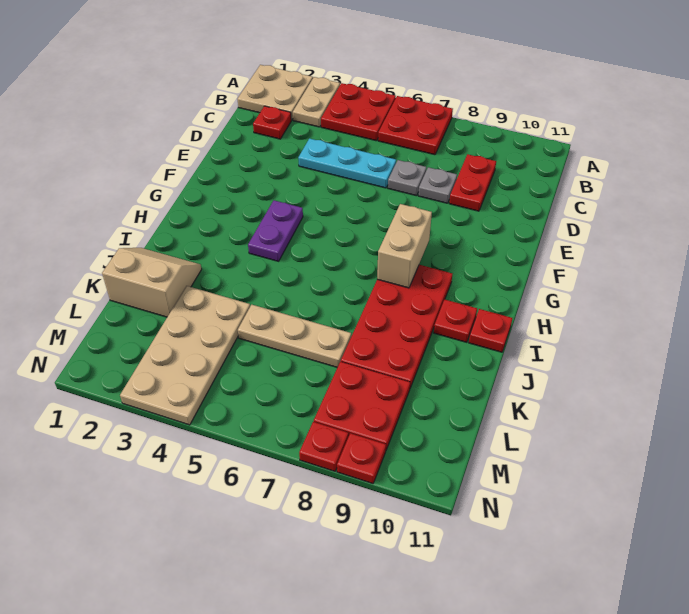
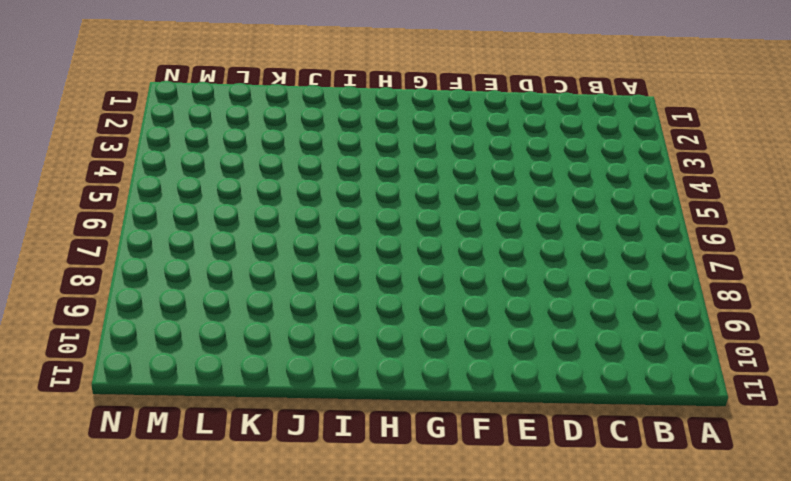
none -> tan 2x2 plate [238,65,313,120]
none -> tan 1x2 plate [293,77,340,127]
none -> red 2x2 plate [321,83,396,141]

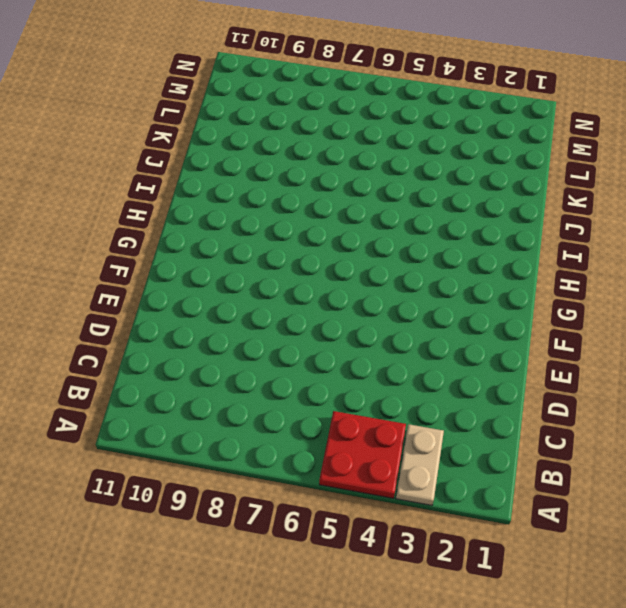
none -> tan 2x2 plate [238,65,313,120]
none -> red 2x2 plate [378,96,453,155]
none -> red 1x1 plate [253,106,291,139]

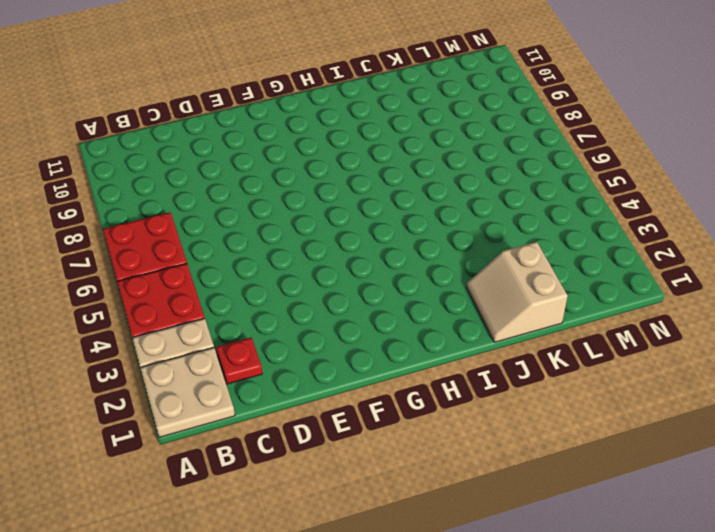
none -> red 1x2 plate [449,154,496,211]
none -> cyan 1x3 plate [298,138,396,188]
none -> grey 1x1 plate [388,160,426,196]

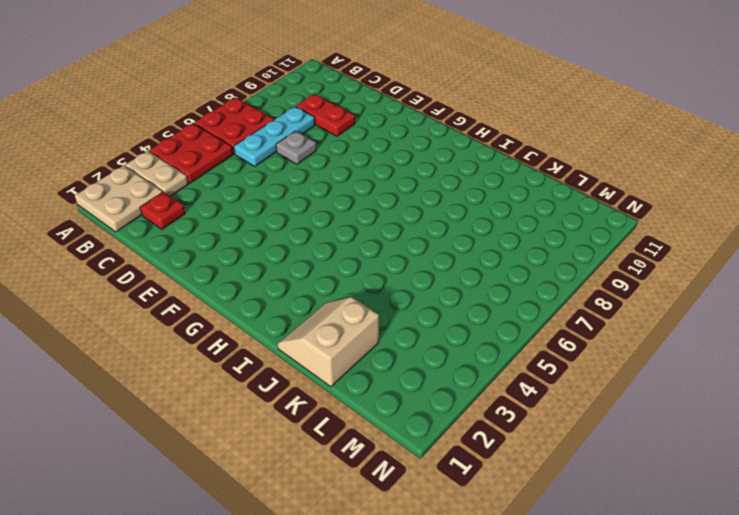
cyan 1x3 plate [234,107,315,166] -> cyan 1x3 plate moved to [298,138,396,188]
none -> grey 1x1 plate [418,167,457,203]
none -> purple 1x2 plate [248,200,303,261]
none -> red 2x4 plate [341,265,452,388]

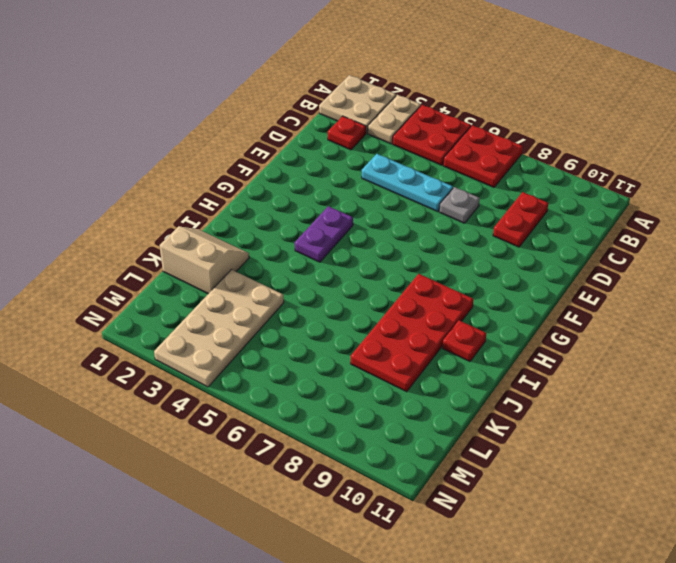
none -> grey 1x1 plate [418,167,457,203]
none -> red 1x1 plate [469,309,512,352]
none -> tan 1x3 plate [238,305,351,367]

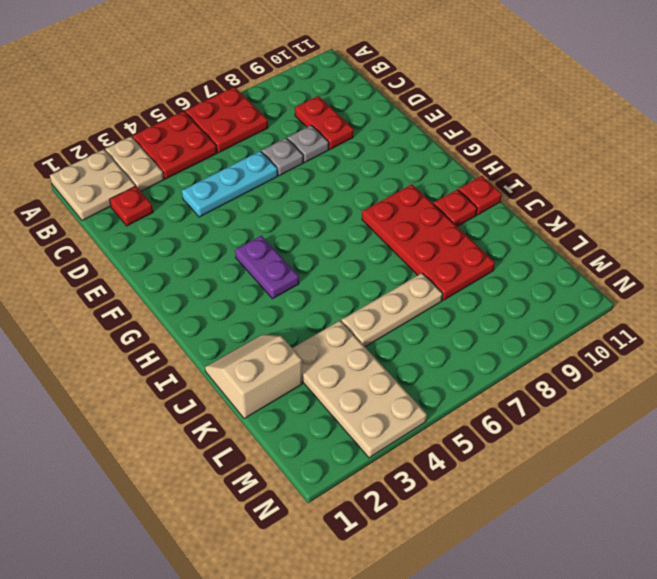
none -> red 2x2 plate [314,362,410,449]
none -> red 1x1 plate [299,422,348,471]
none -> red 1x1 plate [337,433,386,484]

